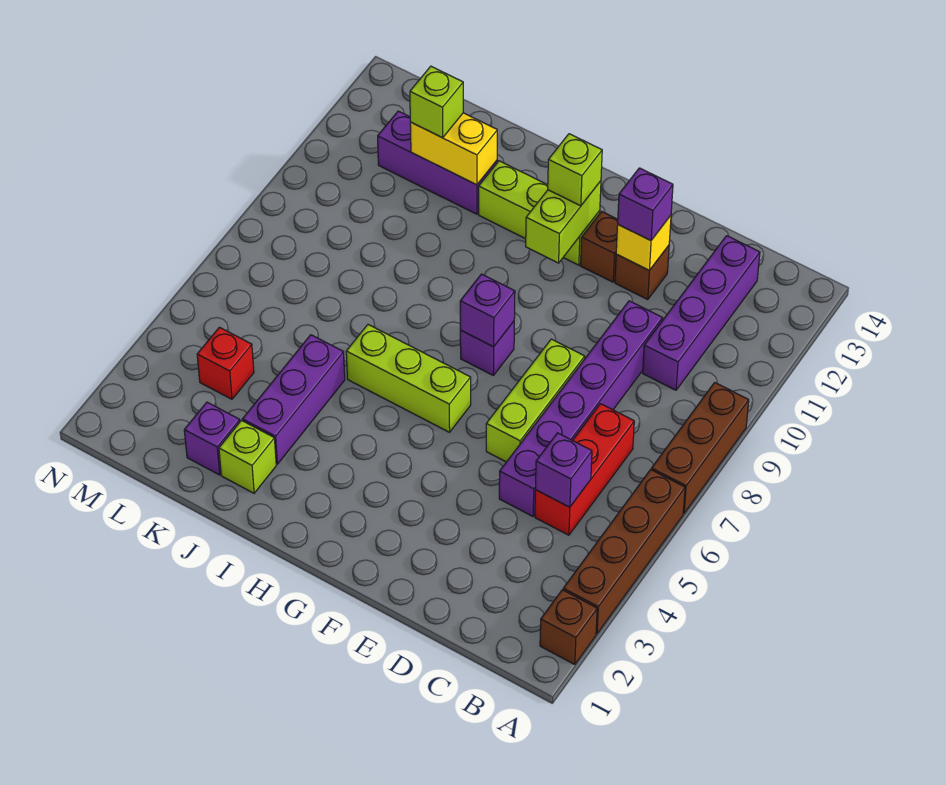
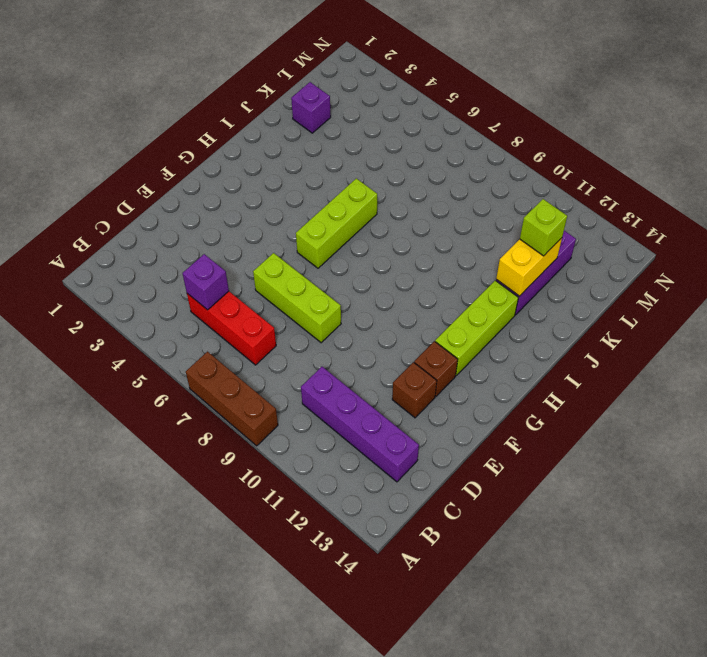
none -> brown 1x1 brick [540,590,597,664]
none -> brown 1x4 brick [563,470,685,634]
none -> purple 1x6 brick [499,301,663,516]

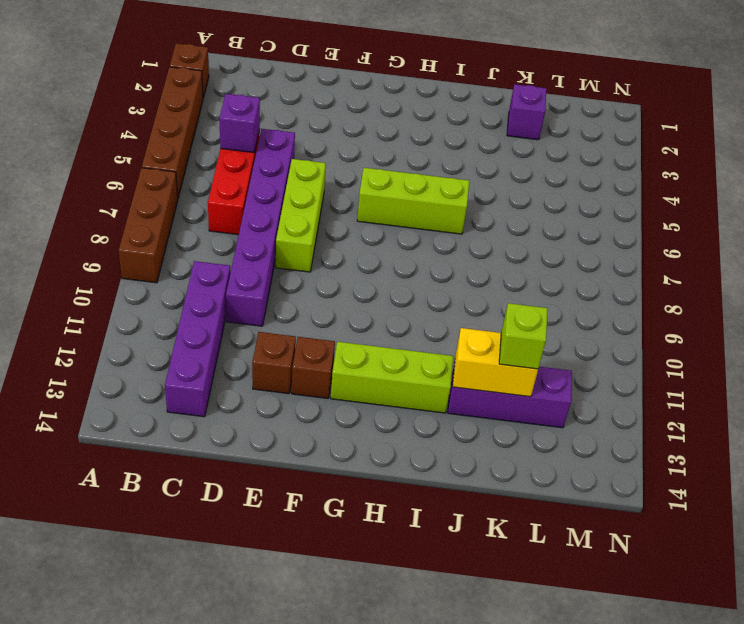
none -> purple 1x1 brick [460,321,514,375]
none -> lime 1x1 brick [219,420,276,493]
none -> purple 1x3 brick [243,335,345,464]

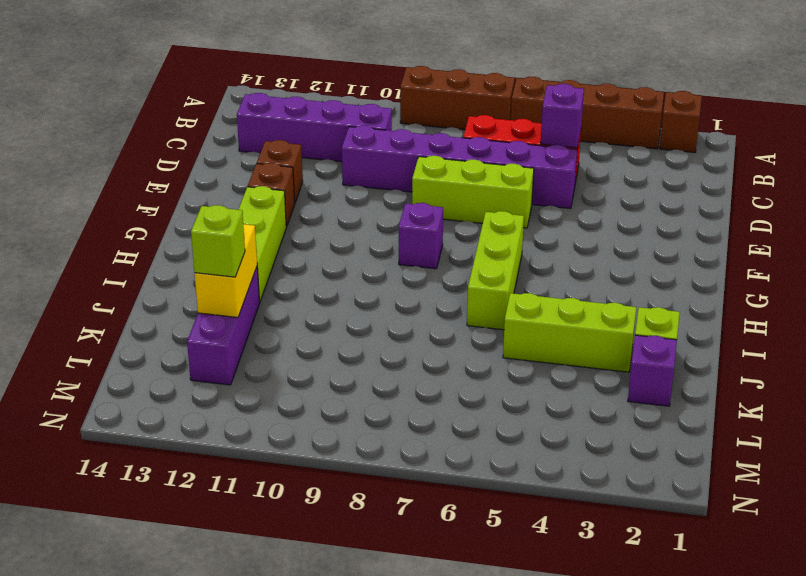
lime 1x3 brick [503,293,636,372] -> purple 1x3 brick [243,335,345,464]
none -> red 1x1 brick [197,327,254,399]
none -> yellow 1x1 brick [616,215,671,270]
none -> purple 1x1 brick [460,274,515,347]

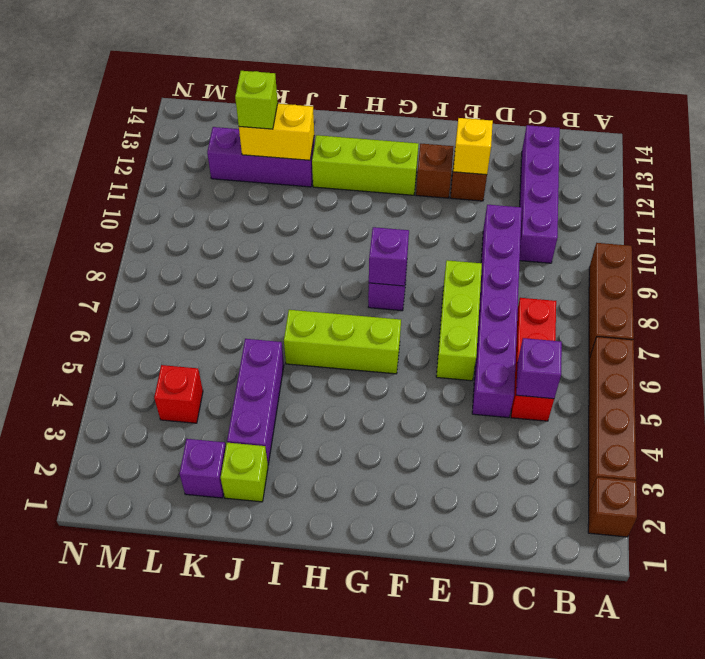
none -> lime 1x2 brick [526,181,601,263]
none -> purple 1x1 brick [618,168,673,241]
none -> lime 1x1 brick [548,134,602,206]

